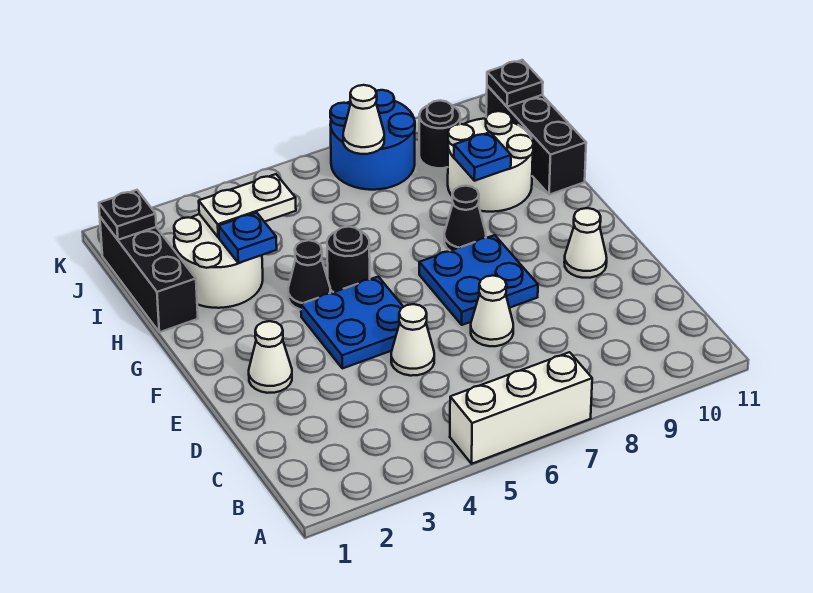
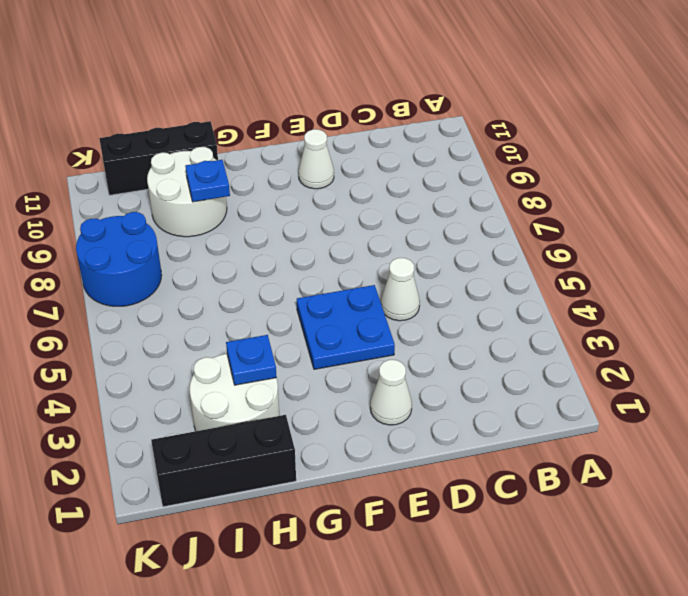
none -> white 1x3 brick [450,352,592,464]
none -> white 1x1 cone [471,276,513,346]
none -> blue 2x2 plate [419,235,538,325]

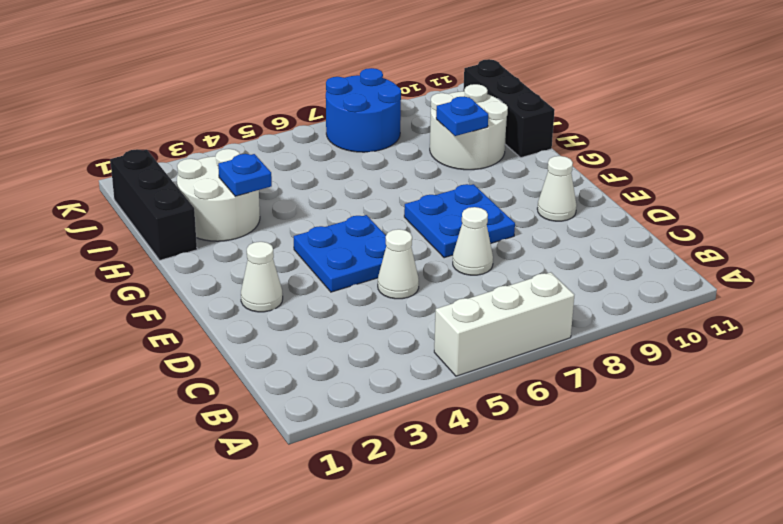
none -> black 1x1 cone [288,240,330,310]
none -> black 1x1 round brick [327,227,370,292]
none -> black 1x1 cone [444,186,486,251]

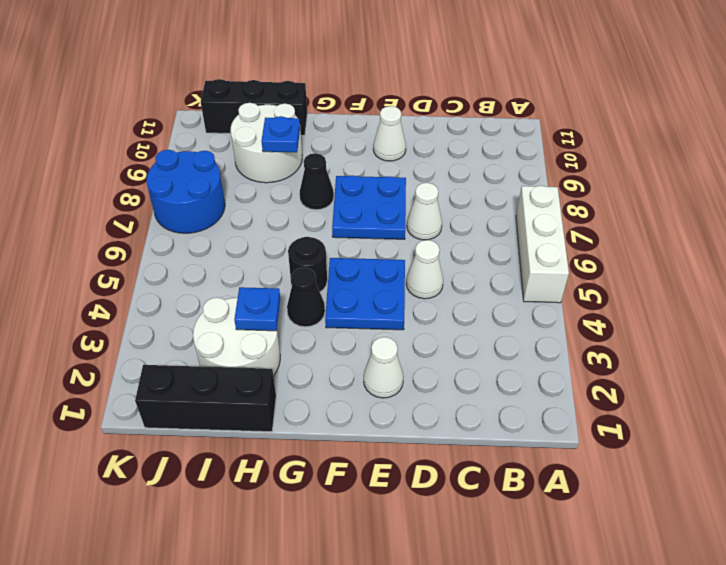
none -> black 1x1 round brick [419,101,460,168]
none -> white 1x2 plate [199,174,296,237]
none -> black 1x1 plate [99,190,156,240]

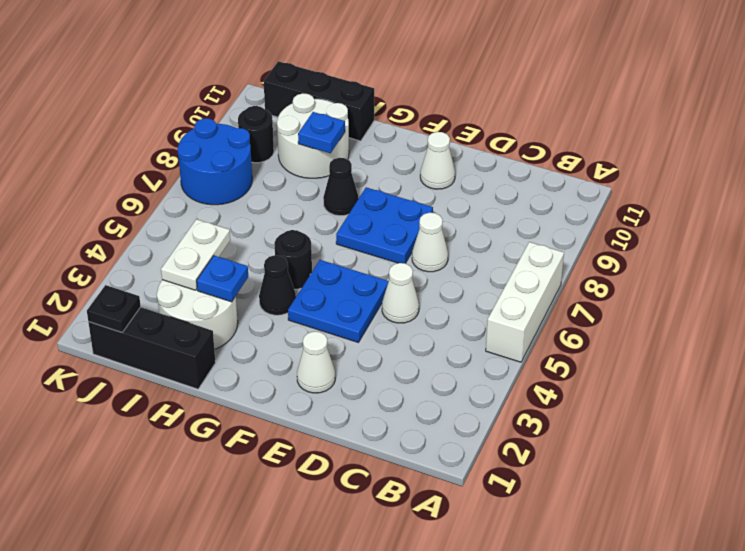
none -> white 1x1 cone [343,85,384,154]
none -> black 1x1 plate [487,60,543,107]

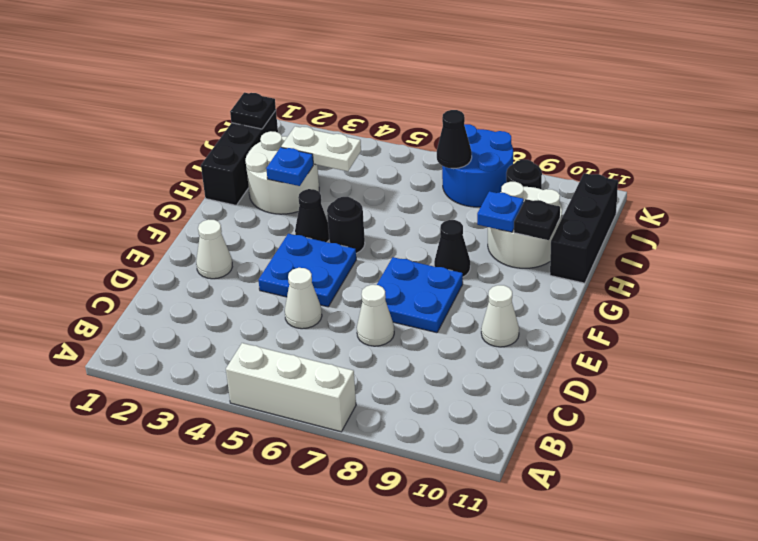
black 1x1 plate [514,199,560,240] -> black 1x1 plate moved to [487,60,543,107]
black 1x1 cone [437,110,472,169] -> white 1x1 cone [343,85,384,154]

